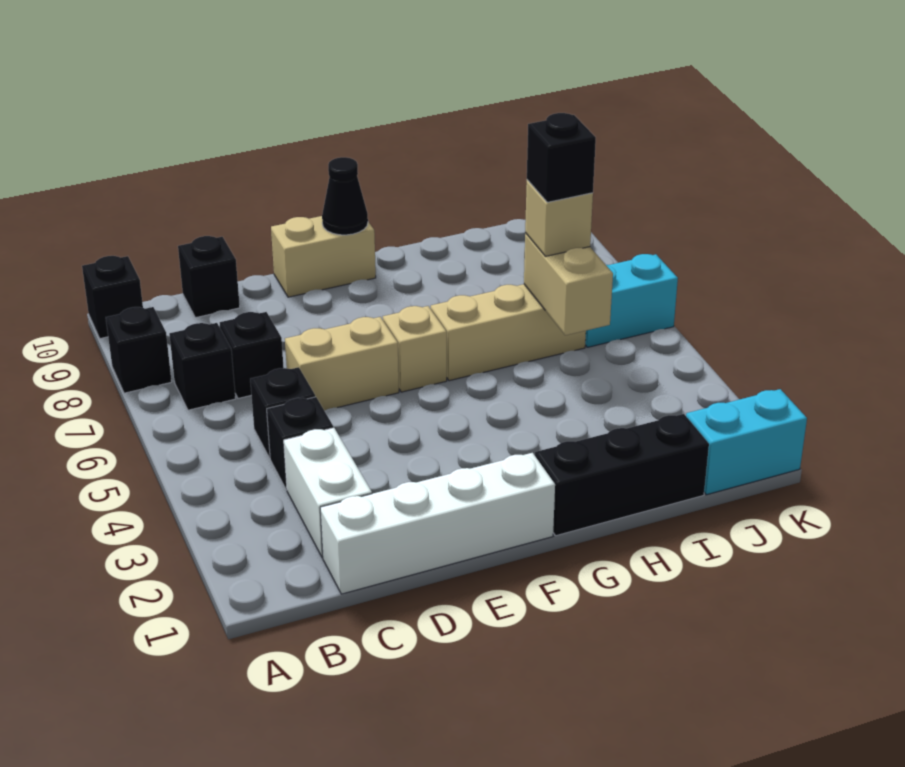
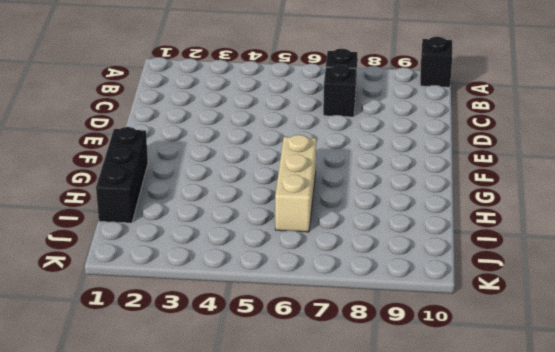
none -> black 1x1 brick [106,307,172,393]
none -> white 1x4 brick [320,453,555,594]
none -> white 1x2 brick [284,428,372,558]

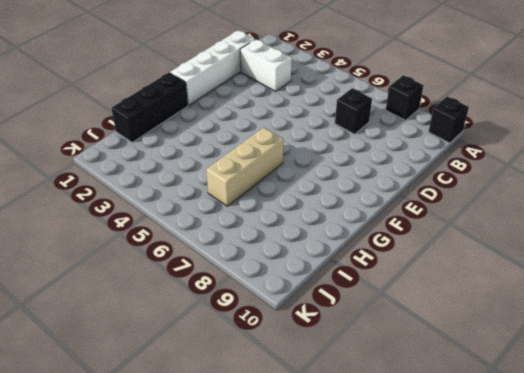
none -> black 1x1 brick [169,323,236,410]
none -> black 1x1 brick [267,397,333,490]
none -> black 1x1 brick [250,367,315,458]

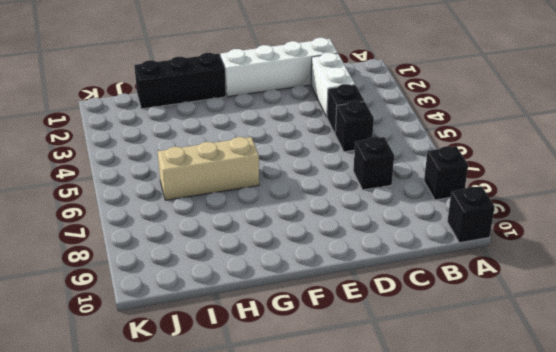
none -> black 1x1 brick [169,323,236,410]
none -> black 1x1 brick [178,236,240,318]
none -> tan 1x2 brick [285,317,399,411]

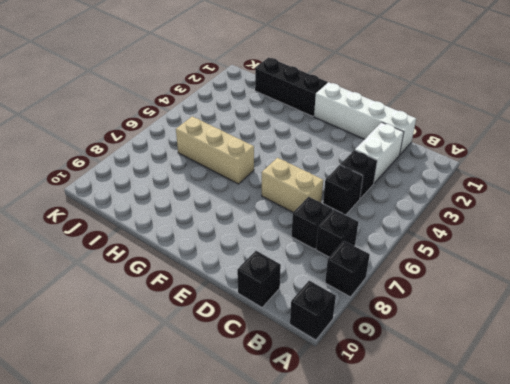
none -> tan 1x2 brick [271,216,376,297]
none -> tan 1x1 brick [383,306,447,392]
none -> cyan 1x2 brick [686,389,807,495]

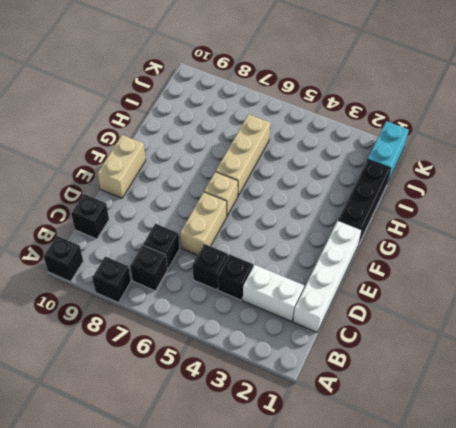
none -> cyan 1x2 brick [585,254,678,347]
none -> black 1x1 cone [322,157,368,235]
none -> tan 1x2 brick [524,233,613,335]

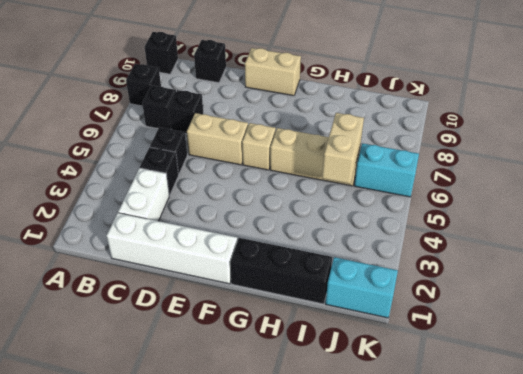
none -> black 1x1 cone [322,157,368,235]
none -> tan 1x1 brick [525,180,593,256]
none -> black 1x1 brick [527,113,596,202]

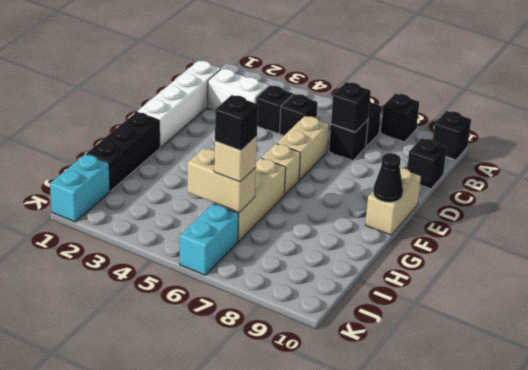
black 1x1 brick [331,82,371,132] -> none

